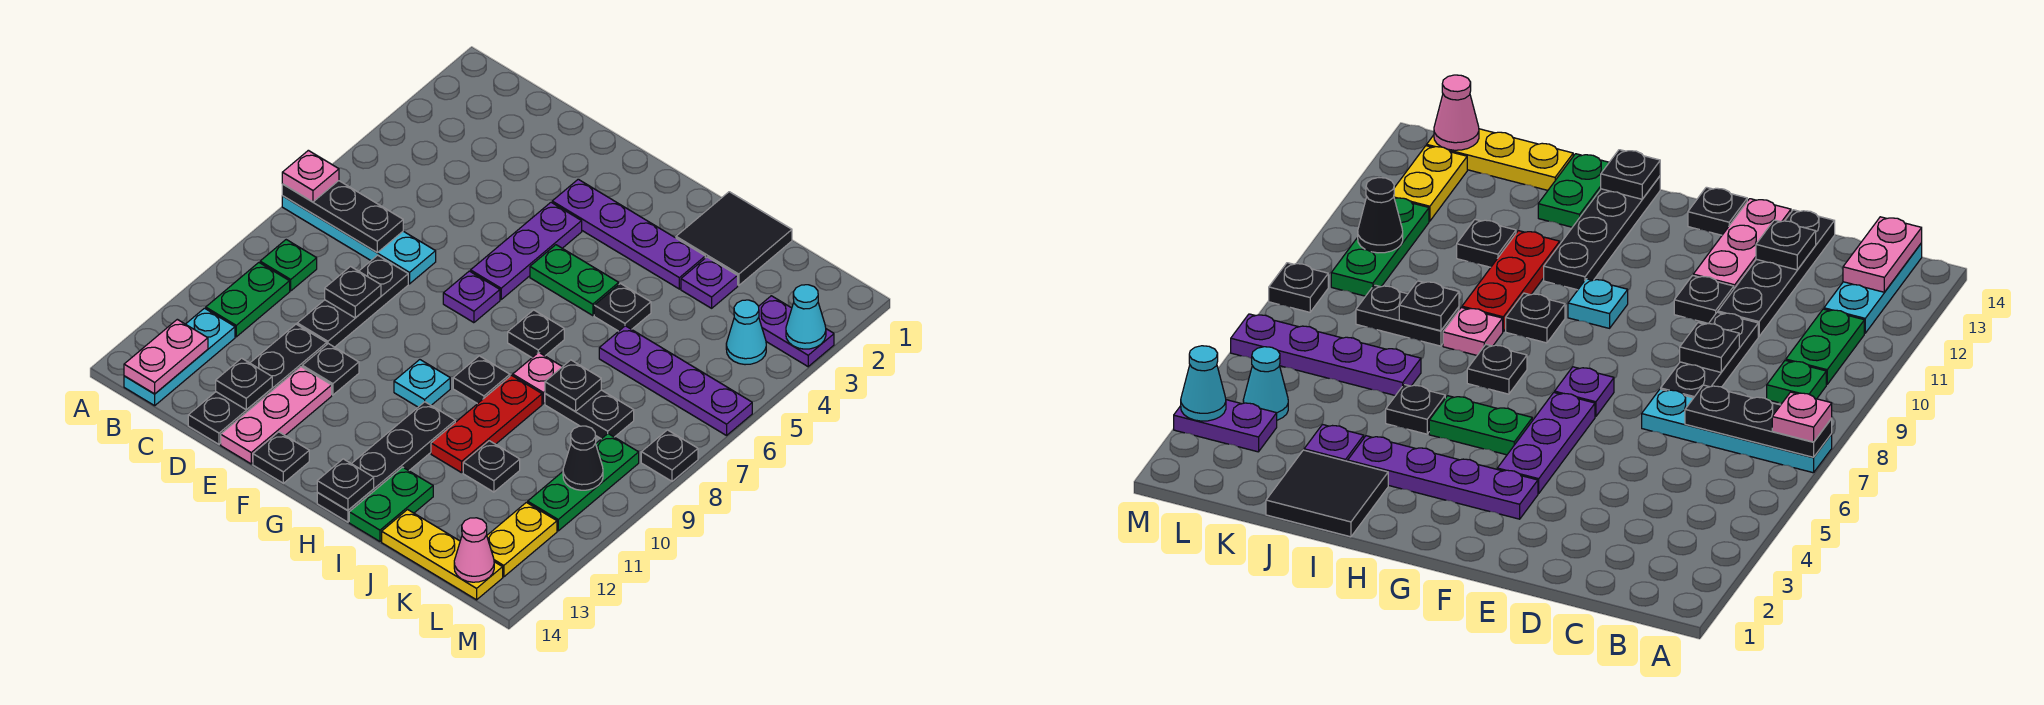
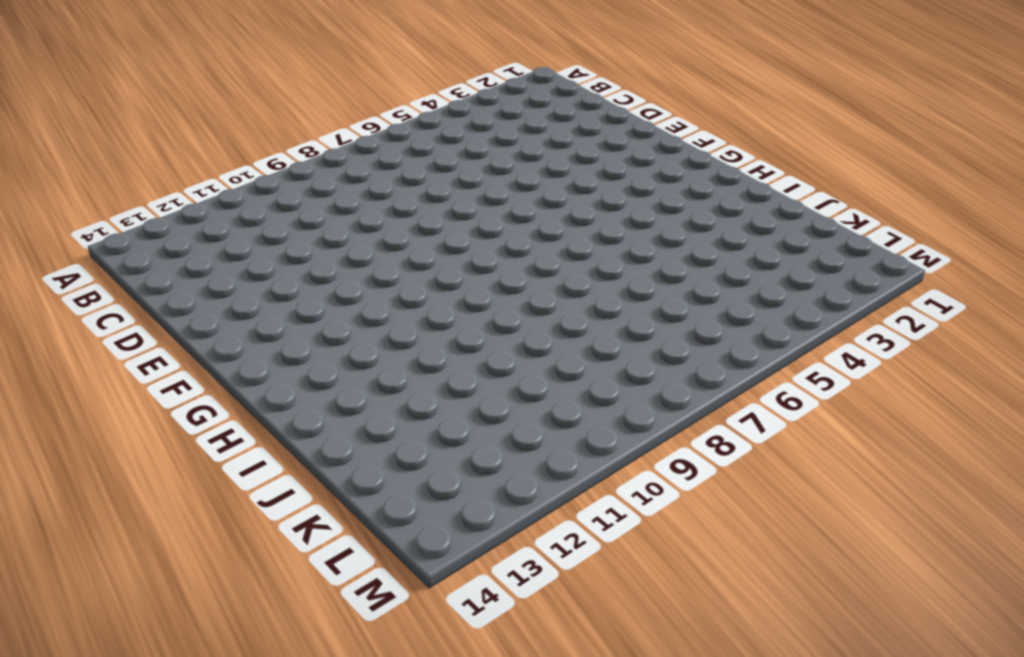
none -> cyan 1x4 plate [282,196,436,284]
none -> green 1x1 plate [260,240,317,291]
none -> green 1x2 plate [206,263,290,337]
none -> cyan 1x3 plate [124,308,235,406]

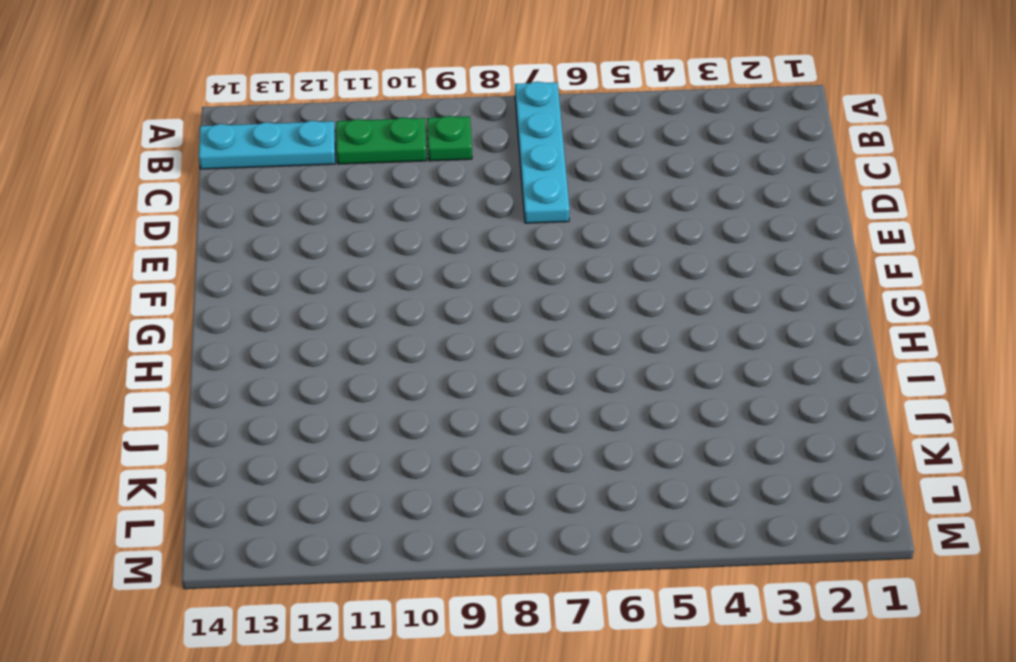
none -> black 1x3 plate [297,255,408,347]
none -> black 1x4 plate [188,324,327,444]
none -> black 1x1 plate [302,344,359,395]
none -> pink 1x3 plate [221,367,332,464]

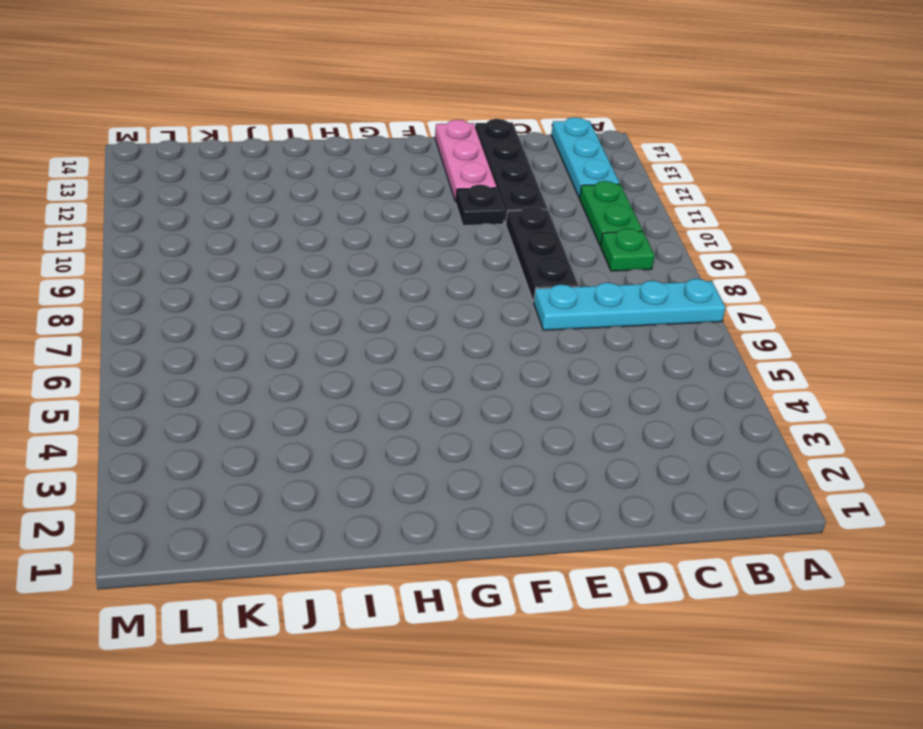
none -> purple 1x4 plate [552,179,705,289]
none -> purple 1x3 plate [471,202,582,299]
none -> purple 1x1 plate [443,271,500,323]
none -> black 1x1 plate [253,432,309,483]

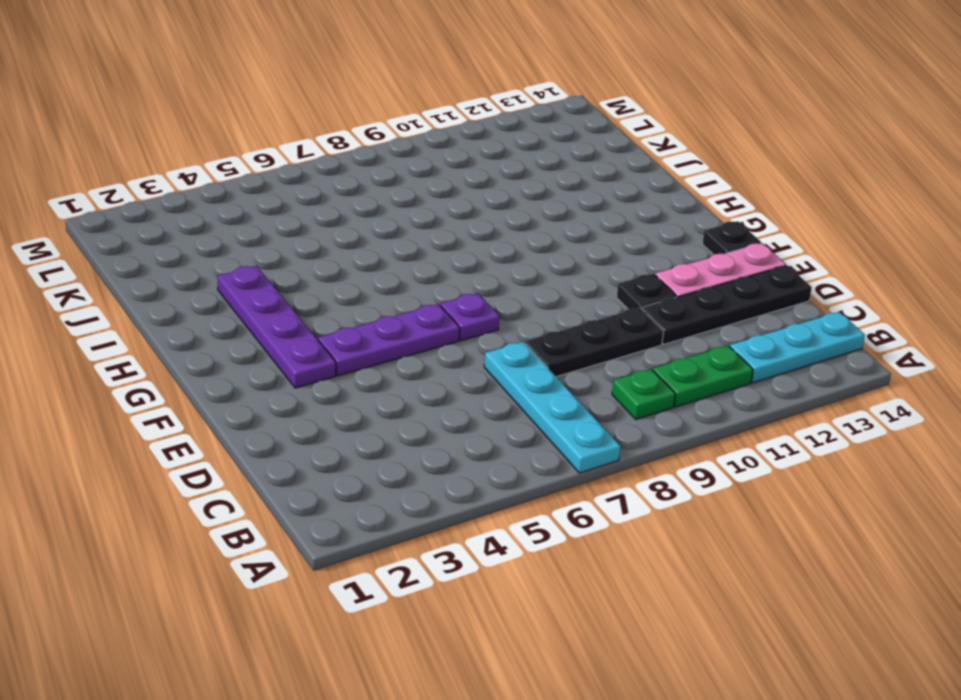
none -> green 1x2 plate [530,245,619,316]
none -> cyan 1x1 plate [394,360,450,407]
none -> black 1x1 plate [508,310,564,357]
none -> black 1x1 plate [453,356,510,404]

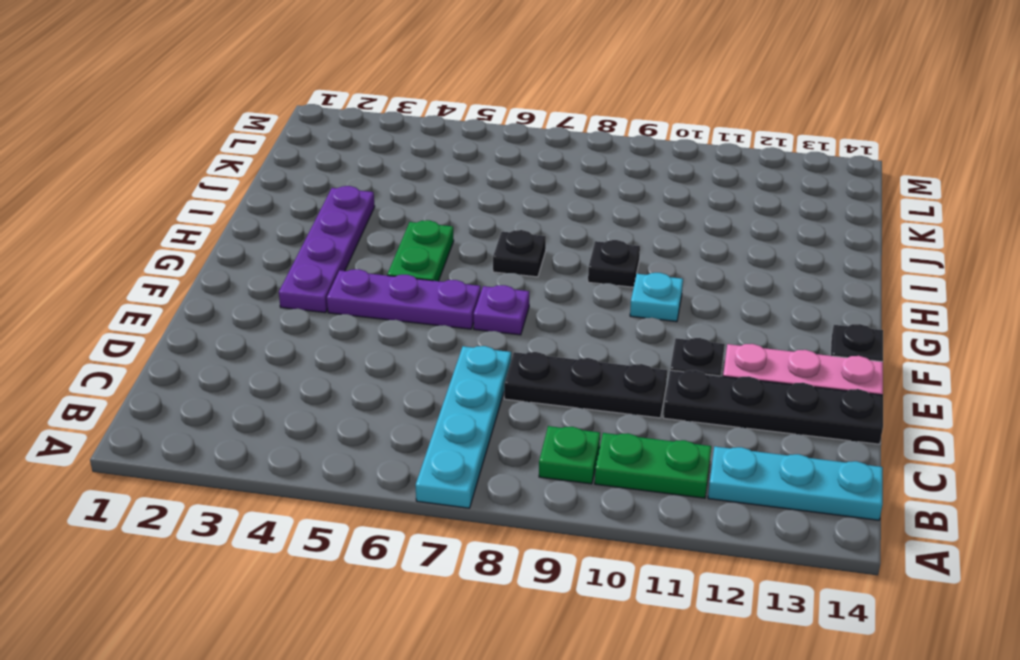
none -> black 1x4 plate [317,402,455,522]
none -> black 2x2 tile [676,192,792,285]
none -> black 1x1 plate [594,283,651,331]
none -> pink 1x1 plate [513,352,562,404]

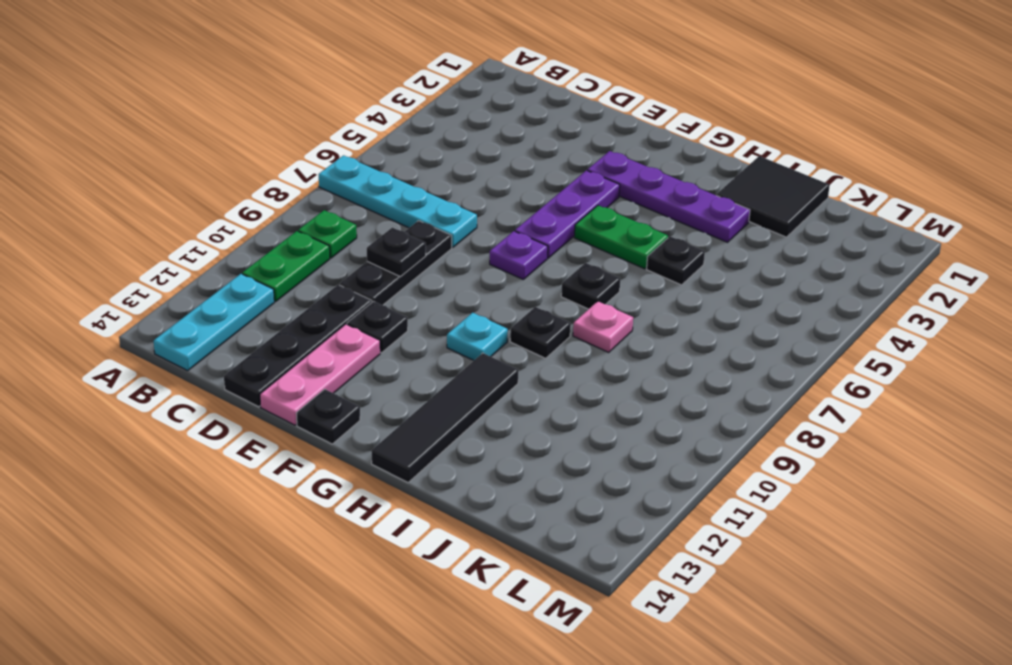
black 1x4 tile [371,353,519,483] -> black 1x4 plate [317,402,455,522]
none -> red 1x3 plate [431,375,542,473]
none -> green 1x2 plate [349,467,433,541]
none -> purple 1x1 plate [681,257,738,308]
none -> purple 1x4 plate [599,326,752,436]

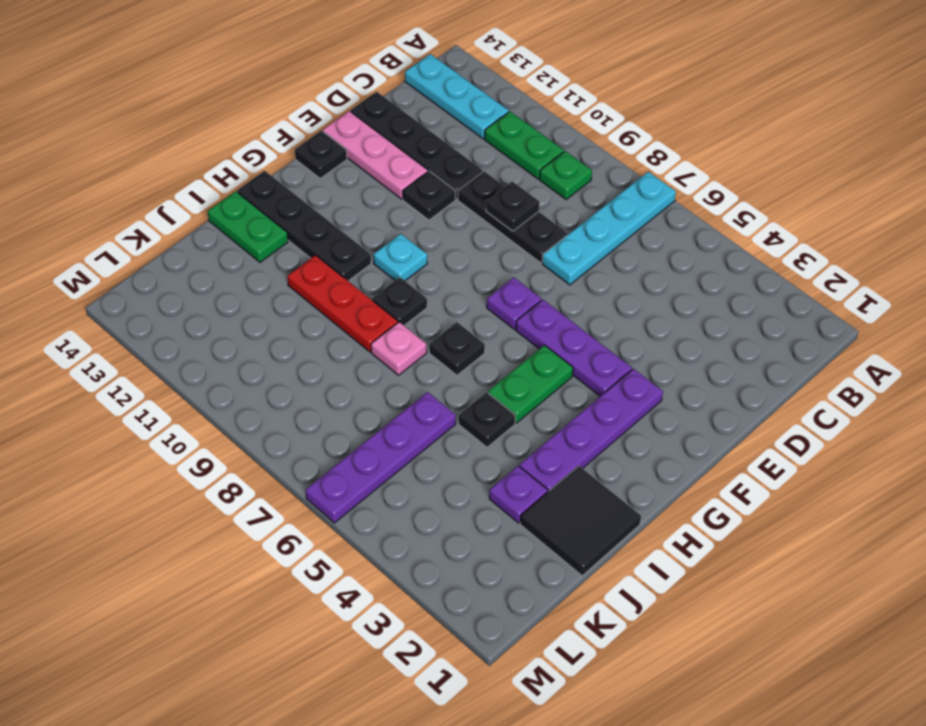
none -> black 1x2 plate [545,390,634,439]
none -> black 1x1 plate [463,441,520,492]
none -> yellow 1x3 plate [382,510,503,600]
none -> purple 1x2 plate [758,296,834,367]

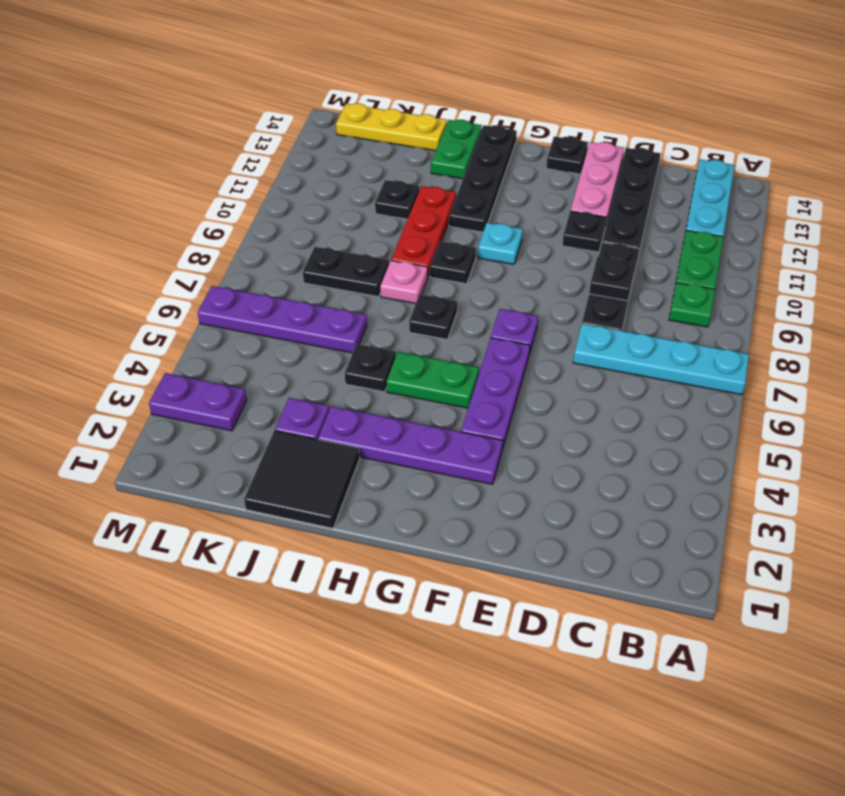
none -> cyan 1x1 cone [726,300,766,365]
none -> green 1x3 plate [528,434,639,531]
none -> yellow 1x2 plate [487,502,557,577]
none -> black 1x1 plate [641,430,698,481]

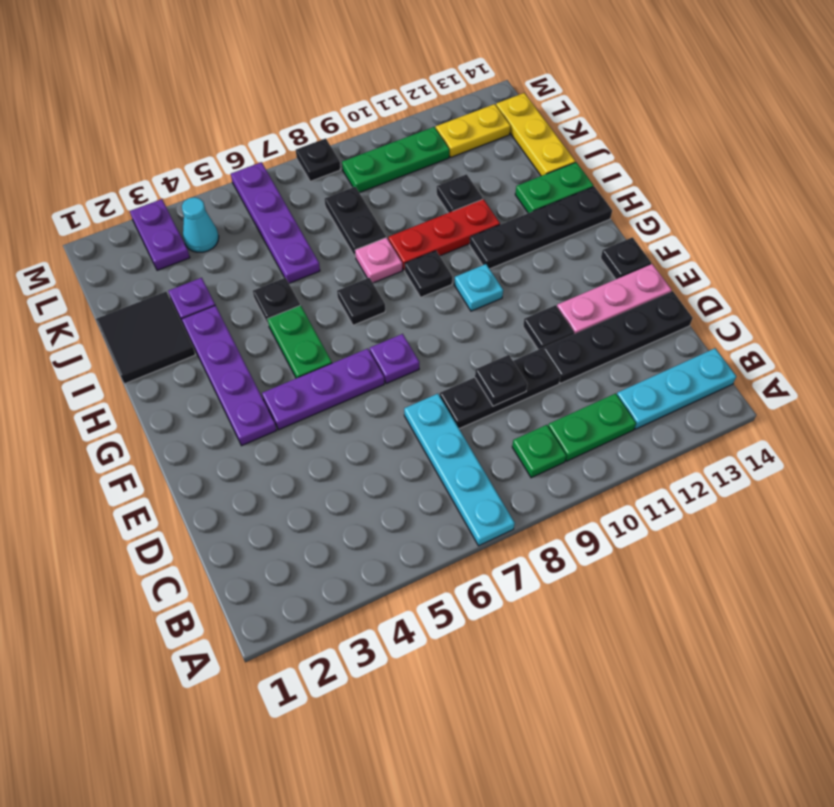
none -> black 1x3 plate [282,181,403,252]
none -> pink 1x2 plate [124,319,208,394]
none -> black 1x1 plate [216,358,272,410]
none -> black 1x1 plate [317,459,374,510]

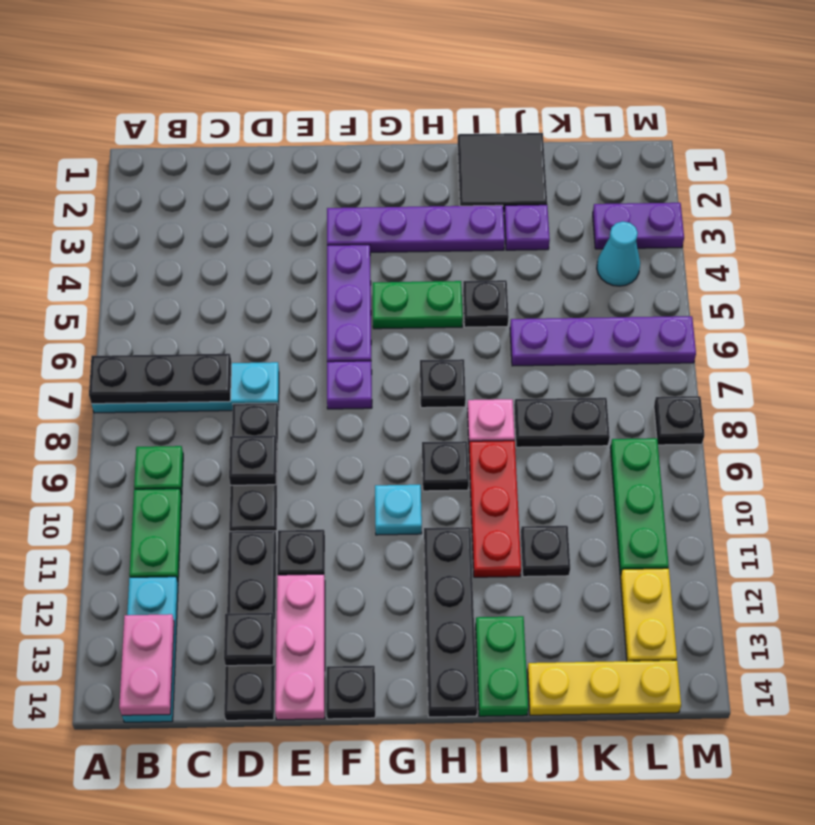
none -> black 1x1 plate [317,459,374,510]
none -> black 1x1 plate [545,360,601,411]
none -> black 1x1 cone [563,426,603,490]
none -> pink 1x1 cone [454,518,494,582]

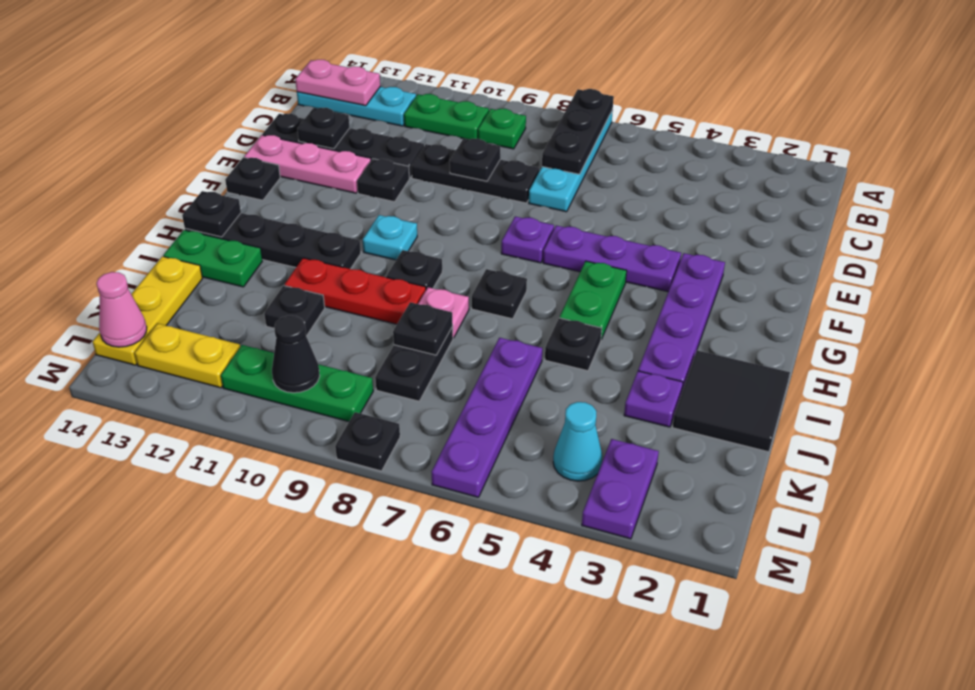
none -> cyan 1x1 cone [786,285,826,349]
none -> pink 1x1 plate [282,150,339,202]

